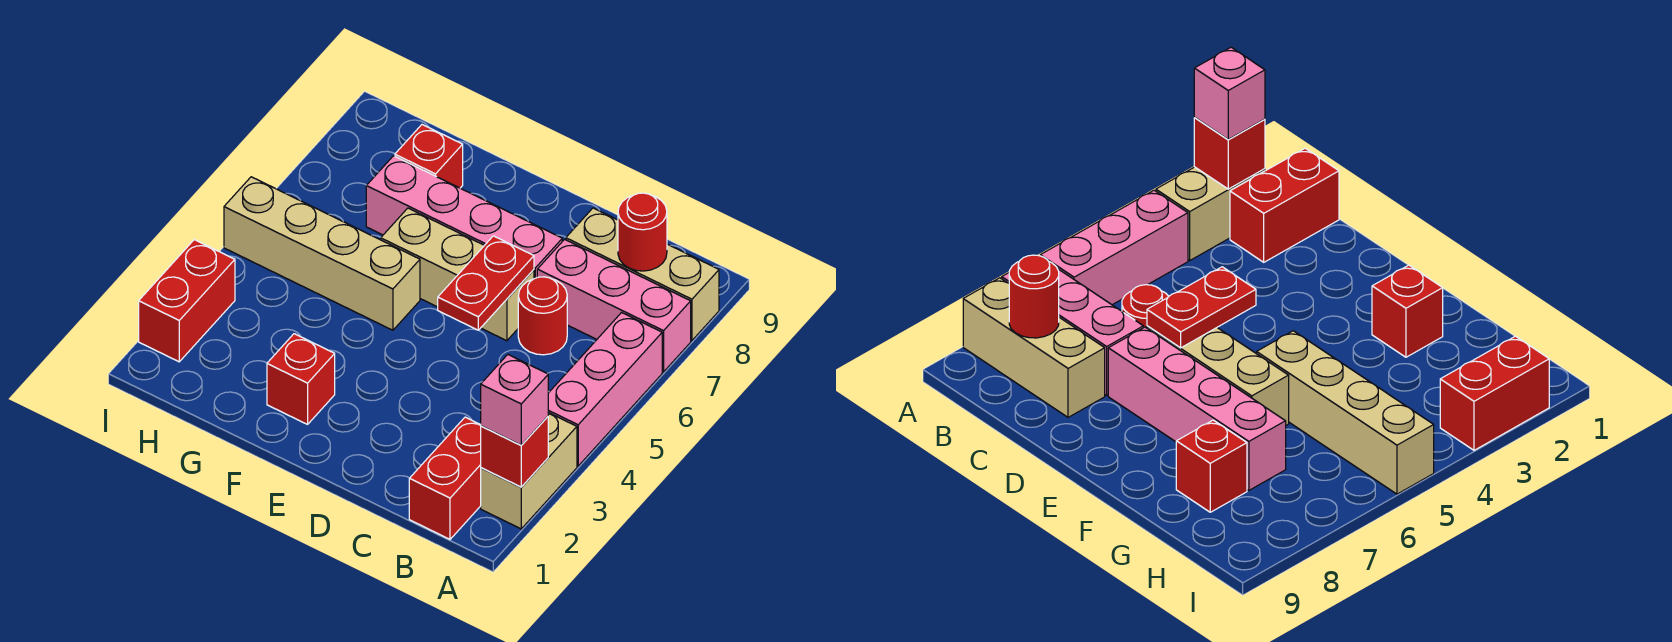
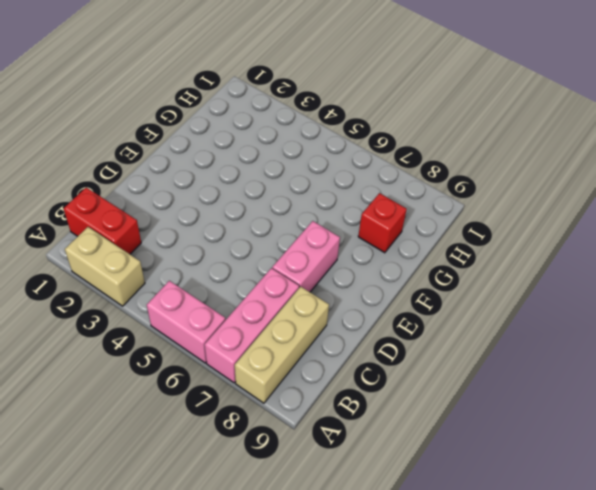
pink 1x2 brick [147,281,226,363] -> pink 1x3 brick [548,313,662,466]
pink 1x2 brick [272,221,340,292] -> pink 1x4 brick [366,156,562,279]
none -> red 1x1 round brick [518,277,567,355]
none -> tan 1x3 brick [381,208,534,341]
none -> red 1x1 brick [267,334,335,424]

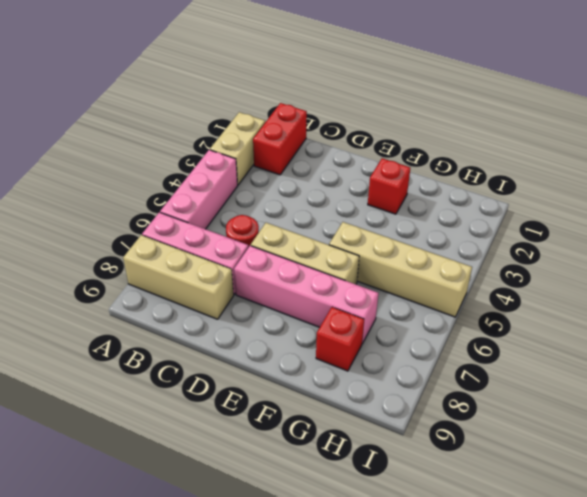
none -> red 1x2 brick [139,240,235,362]
none -> red 1x1 brick [481,417,548,487]
none -> red 1x1 round brick [618,193,667,271]

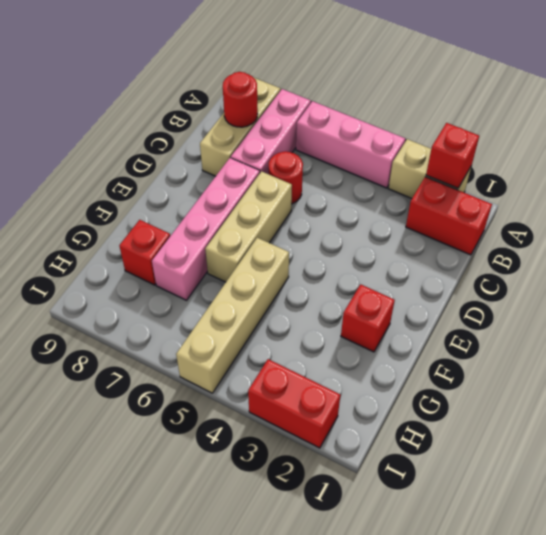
none -> red 1x2 plate [438,236,534,330]
none -> pink 1x1 brick [481,355,548,445]

